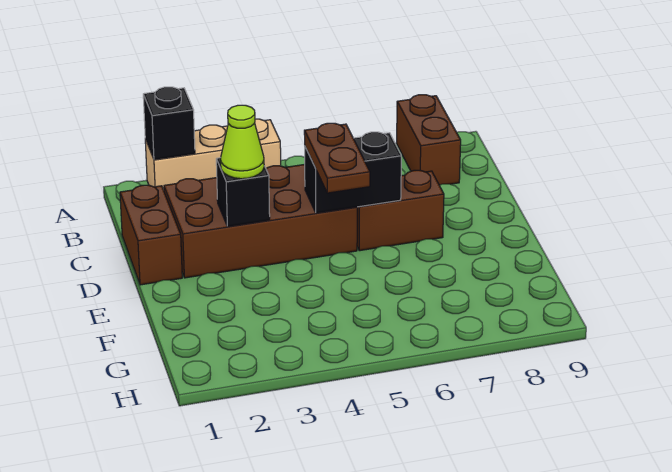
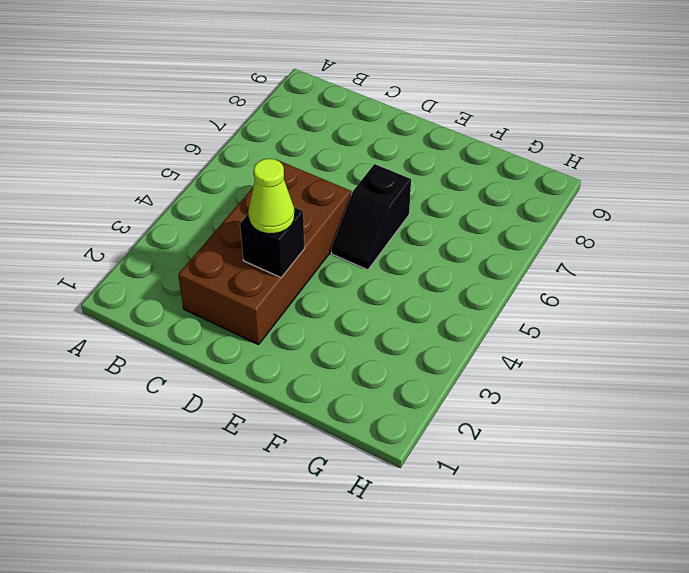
black 1x2 slope [331,164,411,270] -> none
none -> tan 1x3 brick [145,119,281,190]
none -> brown 1x2 brick [397,95,461,185]

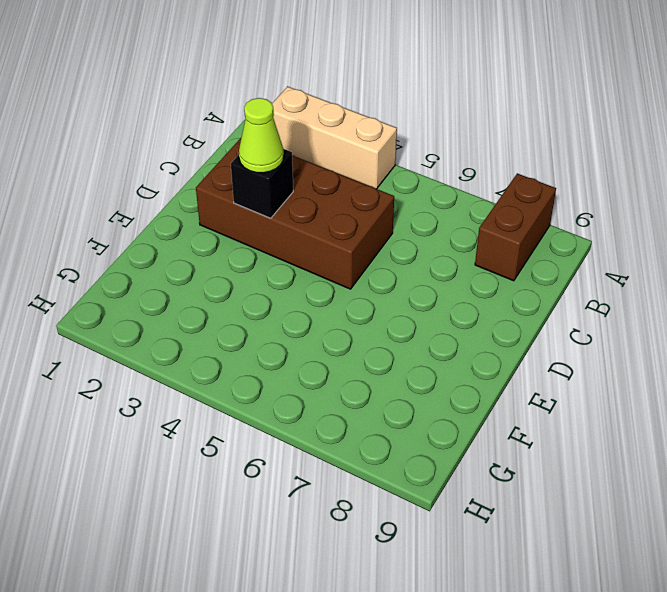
none -> brown 1x2 brick [120,185,182,285]
none -> brown 1x2 brick [357,170,444,251]

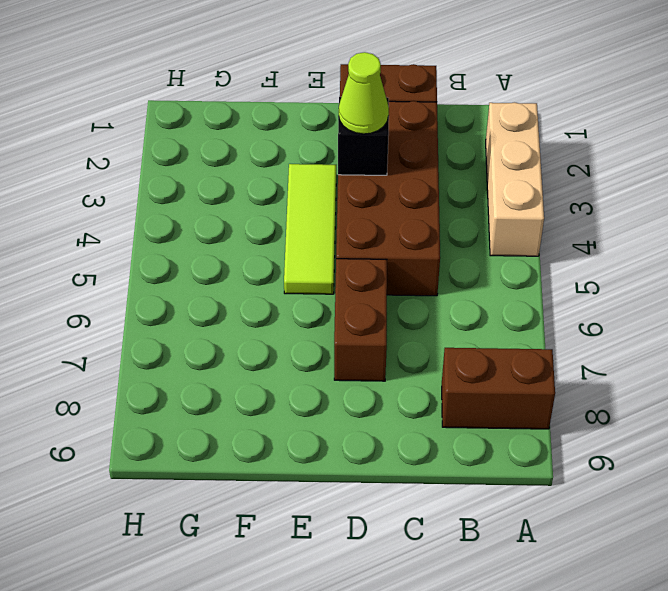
lime 1x3 tile [284,164,336,294] -> none
none -> black 1x1 brick [143,87,195,160]
none -> black 1x2 brick [305,132,401,213]

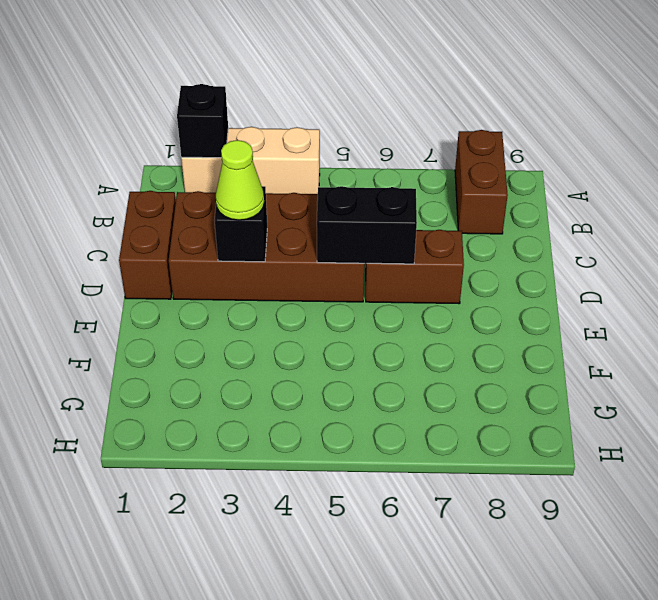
none -> brown 1x2 plate [304,123,370,193]

